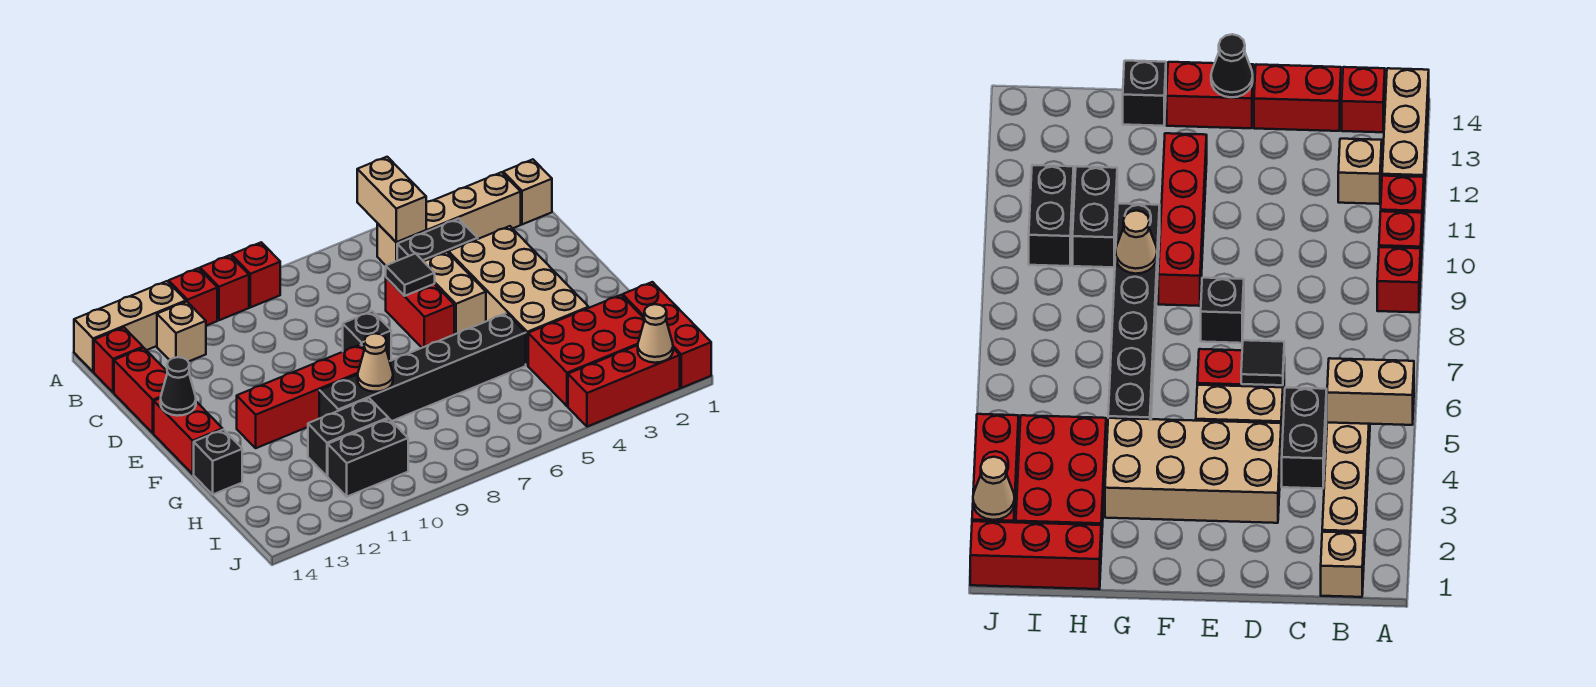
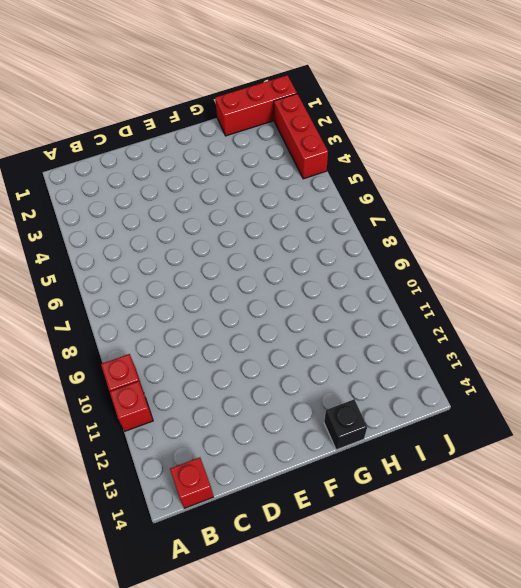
none -> red 1x1 brick [232,242,280,307]
none -> tan 1x3 brick [74,281,186,372]
none -> tan 1x1 brick [503,159,552,224]

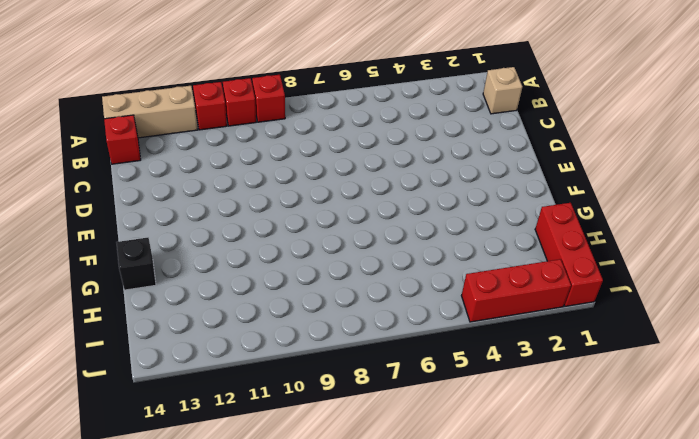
none -> tan 1x4 brick [377,172,521,265]
none -> tan 1x1 brick [157,302,206,362]
none -> black 1x2 brick [397,219,478,261]

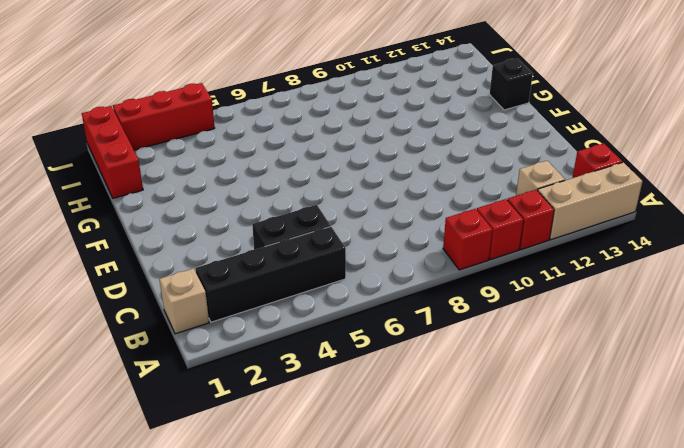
black 1x4 brick [196,227,346,322] -> tan 1x4 brick [377,172,521,265]
none -> red 1x2 brick [114,348,168,433]
none -> tan 2x4 brick [449,226,589,365]
none -> tan 1x2 brick [423,252,486,334]

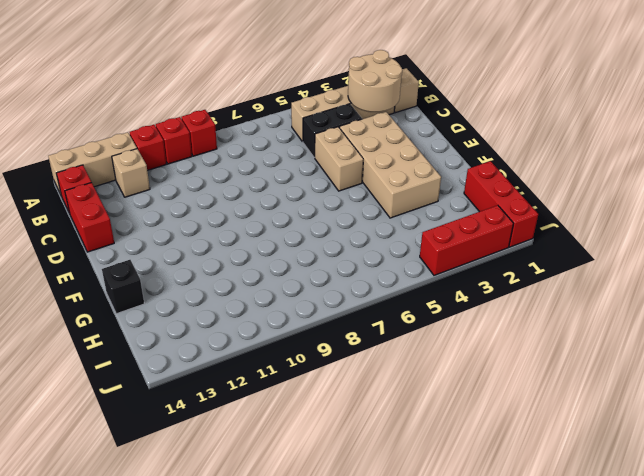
tan 2x2 round brick [348,50,402,112] -> none
none -> red 1x2 brick [386,278,454,348]
none -> black 1x1 brick [343,311,391,361]
none -> red 1x2 brick [154,398,223,474]

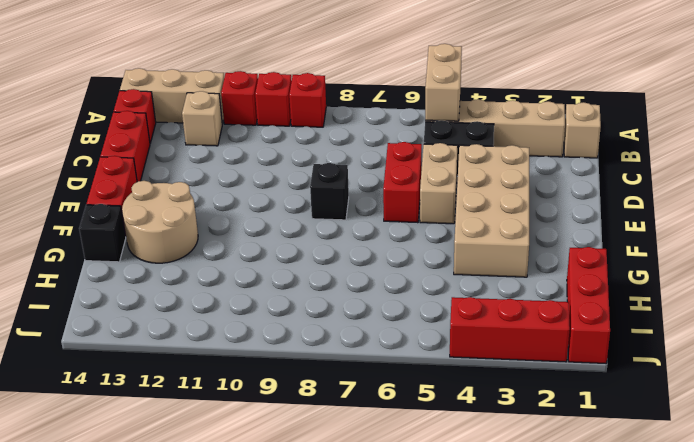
tan 2x2 round brick [122,181,198,263] -> red 1x4 brick [237,345,365,448]
none -> black 1x6 brick [319,313,526,421]
none -> red 2x3 brick [528,295,645,406]
none -> black 1x2 brick [308,398,388,476]

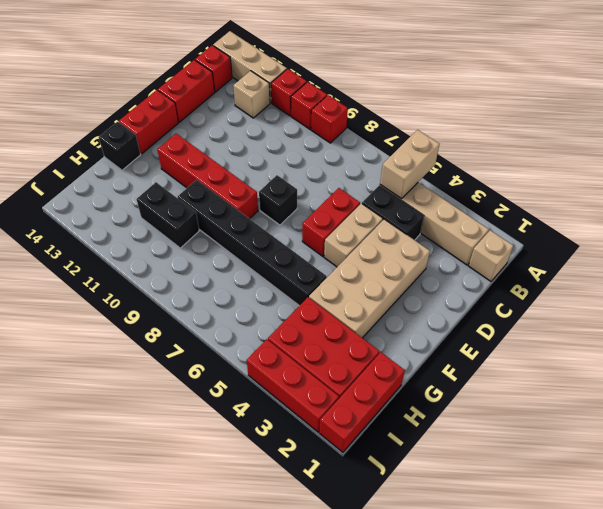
none -> black 1x2 brick [328,419,408,497]
none -> black 1x1 tile [386,253,435,296]
none -> black 1x1 cone [161,357,196,416]

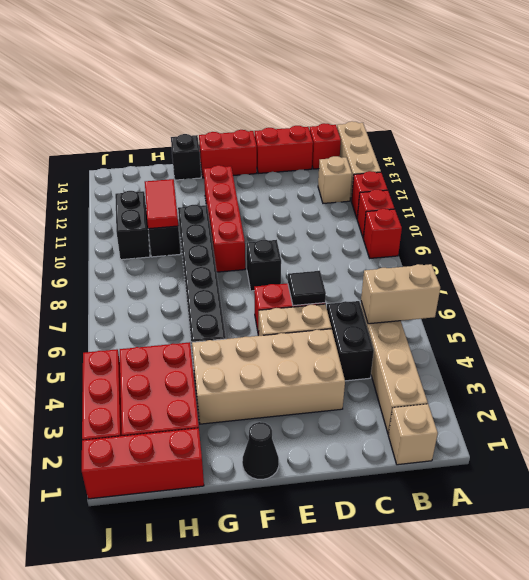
black 1x1 cone [242,422,279,480] -> black 1x1 cone moved to [161,357,196,416]
red 1x2 tile [145,179,178,229] -> none
none -> tan 1x1 cone [358,334,393,392]
none -> tan 1x1 cone [638,304,673,363]

